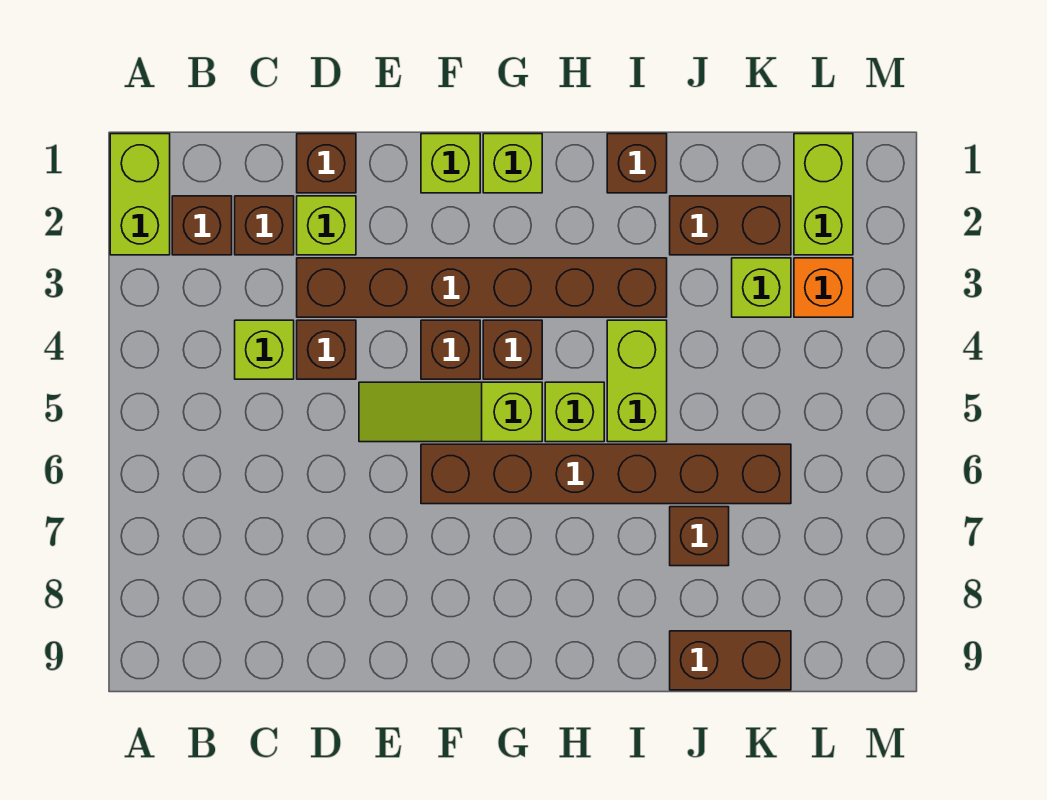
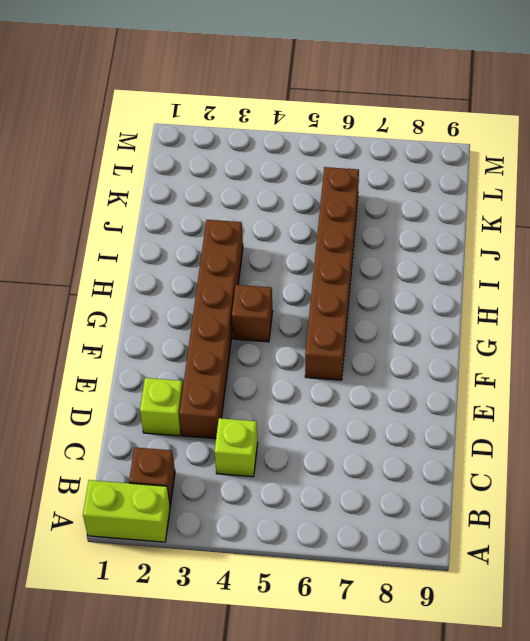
none -> brown 1x1 brick [235,196,294,255]
none -> brown 1x1 brick [297,134,356,193]
none -> brown 1x1 brick [297,320,356,379]

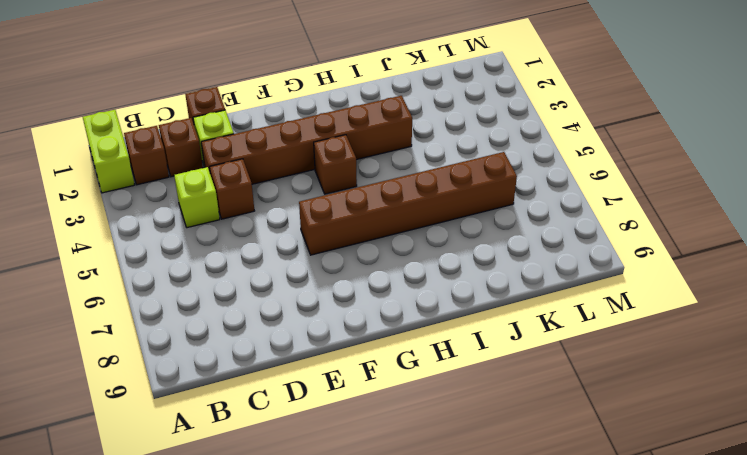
none -> lime 1x3 slope [359,382,542,442]
none -> lime 1x1 brick [421,134,480,193]
none -> brown 1x1 brick [421,320,480,379]

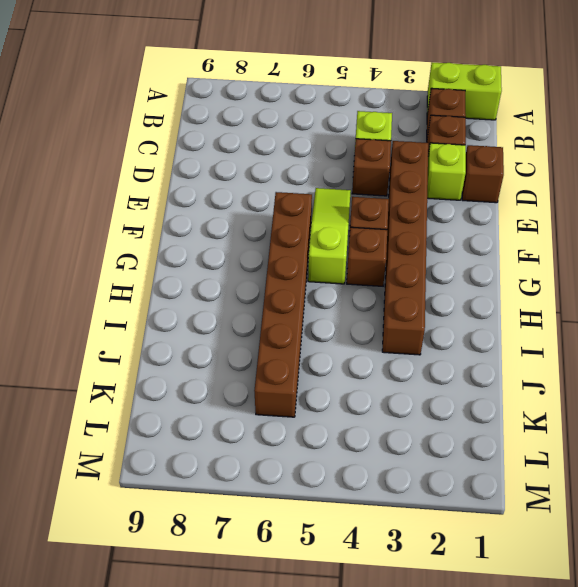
none -> lime 1x1 brick [421,134,480,193]
none -> lime 1x1 brick [483,134,542,193]
none -> lime 1x1 brick [545,382,604,442]

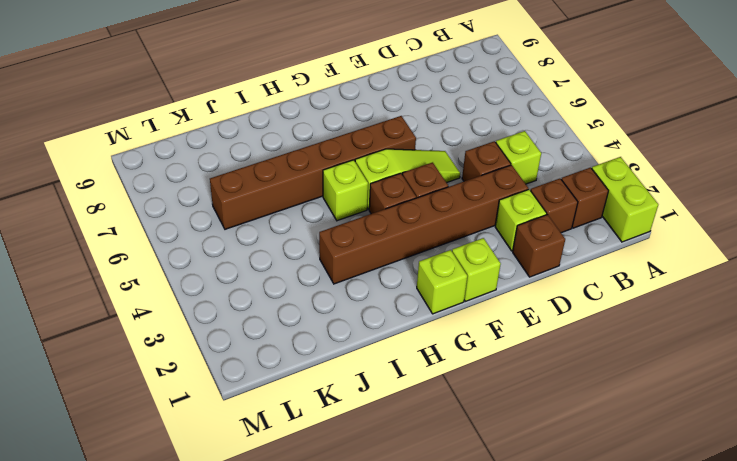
none -> brown 1x1 brick [607,134,667,193]
none -> lime 1x2 brick [607,320,667,442]
none -> brown 1x2 brick [670,196,791,255]

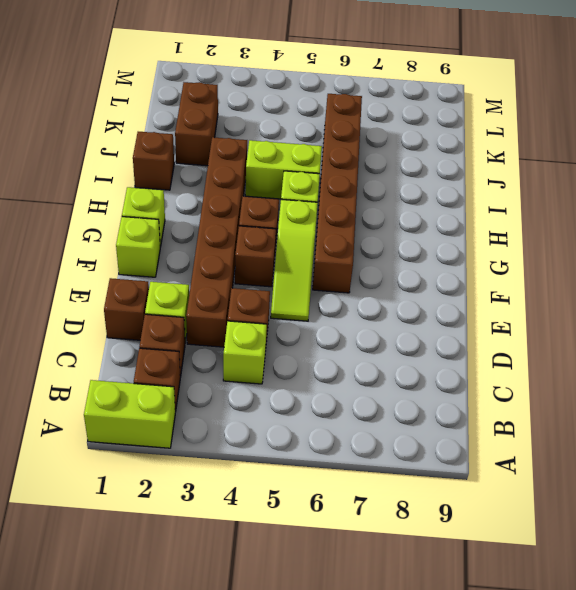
none -> brown 1x1 brick [670,507,729,566]
none -> brown 1x2 brick [670,631,791,690]
none -> lime 1x1 brick [732,258,791,317]

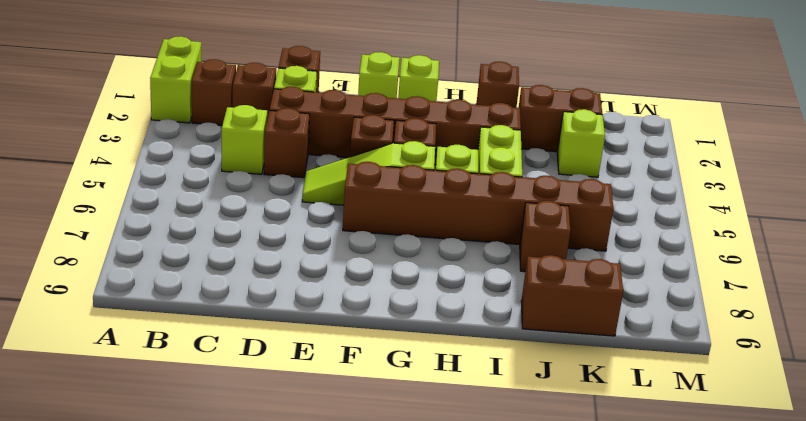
none -> lime 1x2 brick [794,134,853,255]
none -> orange 1x1 brick [794,258,853,317]

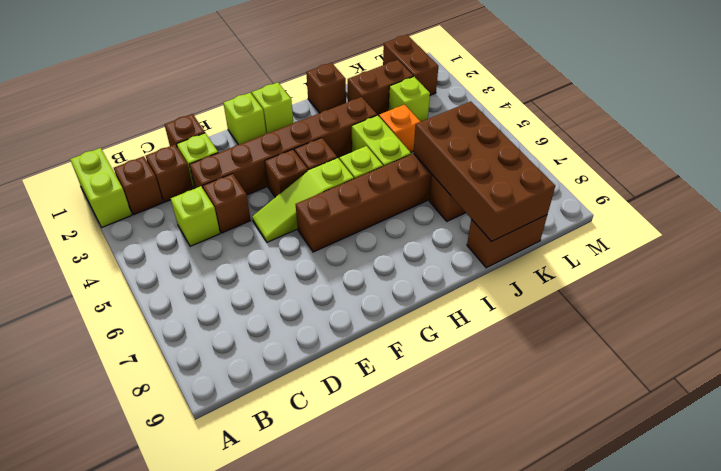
orange 1x1 brick [379,105,421,152] -> orange 1x1 brick moved to [794,258,853,317]
brown 2x4 brick [414,101,555,241] -> none
brown 1x2 brick [383,35,438,95] -> lime 1x2 brick [794,134,853,255]

